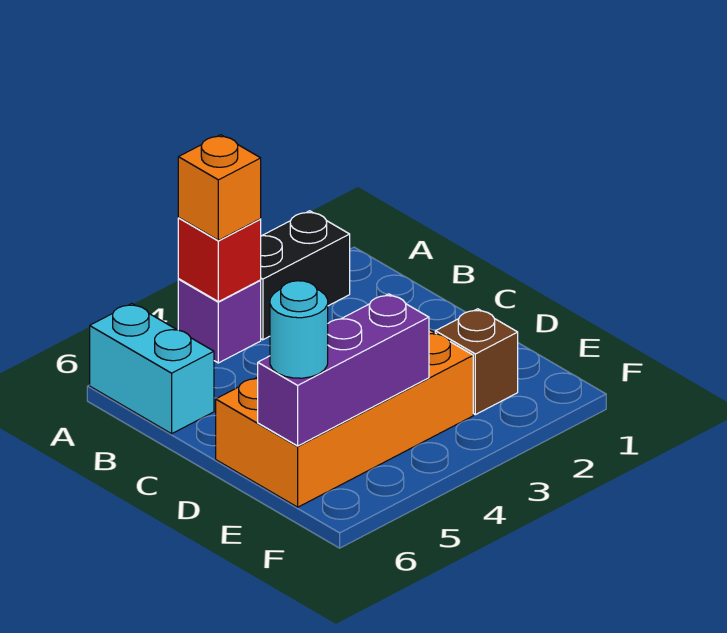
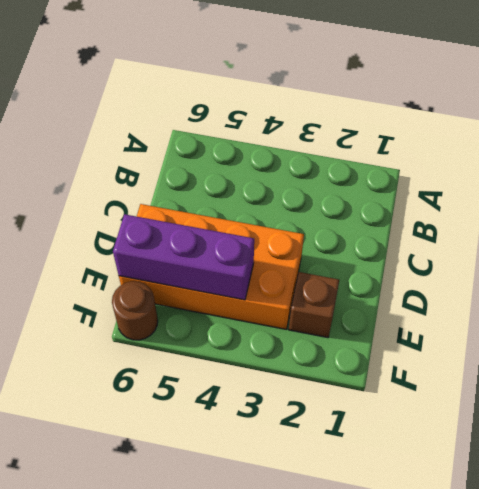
brown 1x1 round brick [112,281,158,340] -> none
none -> black 1x2 brick [260,211,350,340]
none -> purple 1x1 brick [178,279,261,363]

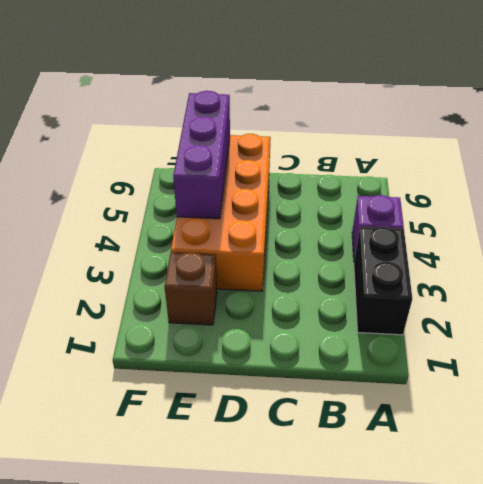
none -> cyan 1x2 brick [90,304,214,434]
none -> red 1x1 brick [178,218,261,302]

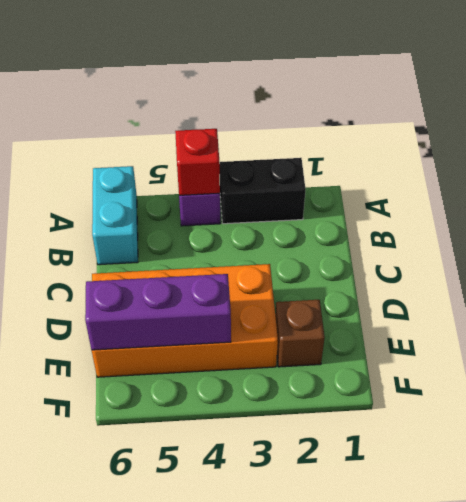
none -> orange 1x1 brick [178,135,261,240]
none -> cyan 1x1 round brick [270,281,328,378]

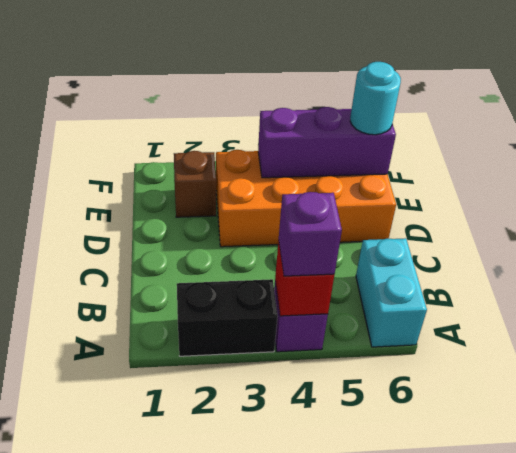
purple 1x1 brick [279,192,342,276] -> orange 1x1 brick [178,135,261,240]

